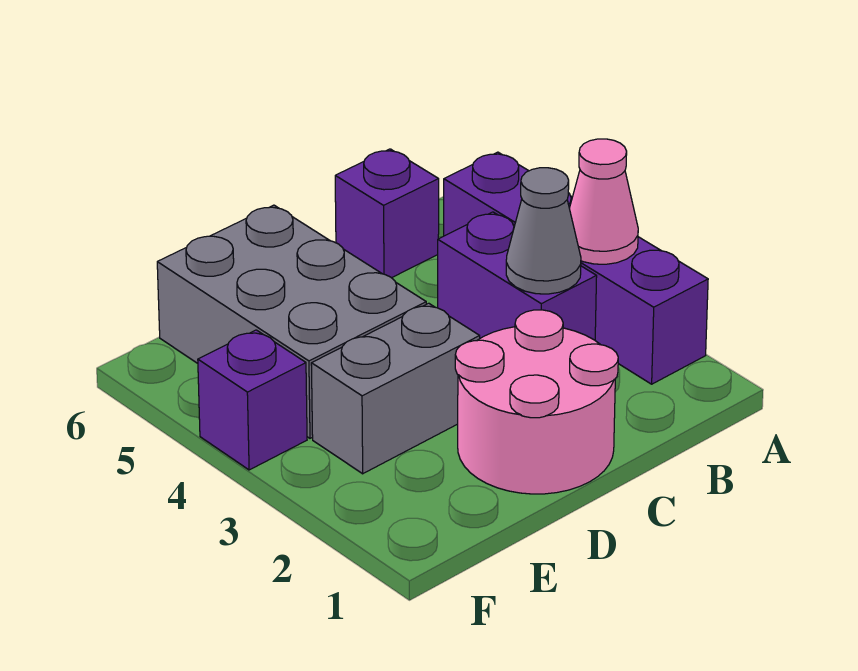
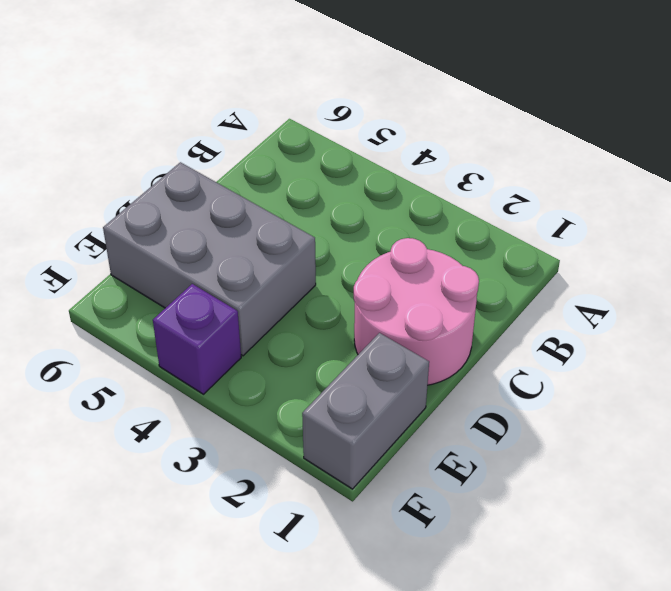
grey 1x2 brick [302,333,429,489] -> grey 1x2 brick moved to [311,303,480,474]
none -> purple 1x4 brick [444,152,708,384]
none -> purple 1x2 brick [438,212,597,340]

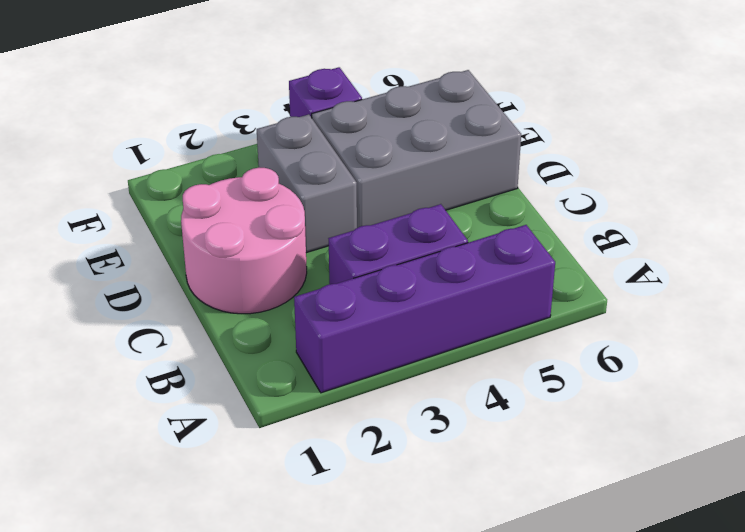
none -> purple 1x1 brick [335,149,439,278]
none -> pink 1x1 cone [569,139,638,264]

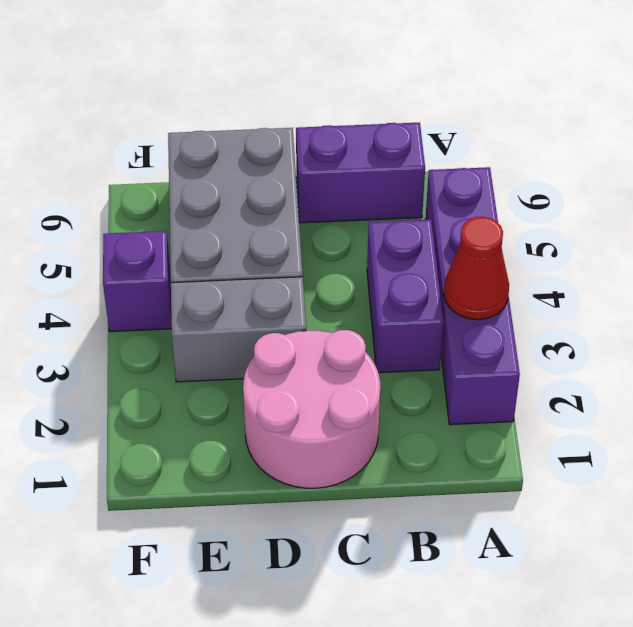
red 1x1 cone [444,217,509,320] -> pink 1x1 cone [569,139,638,264]
purple 1x2 brick [296,122,425,223] -> purple 1x1 brick [335,149,439,278]
none -> grey 1x1 cone [506,168,581,294]

